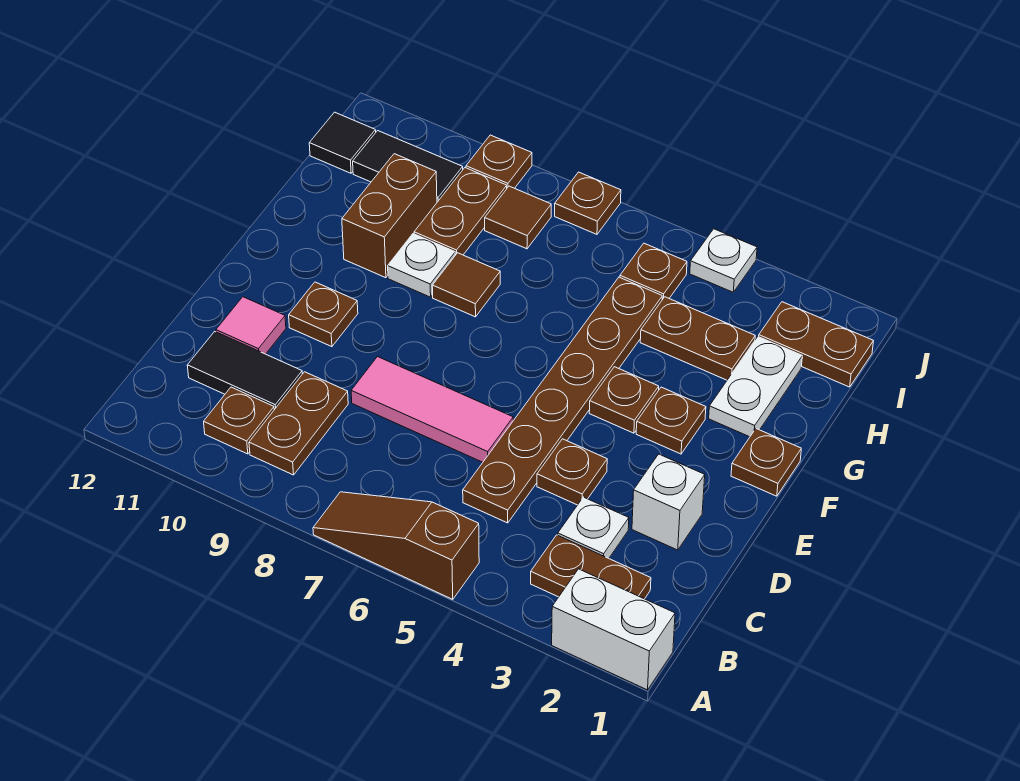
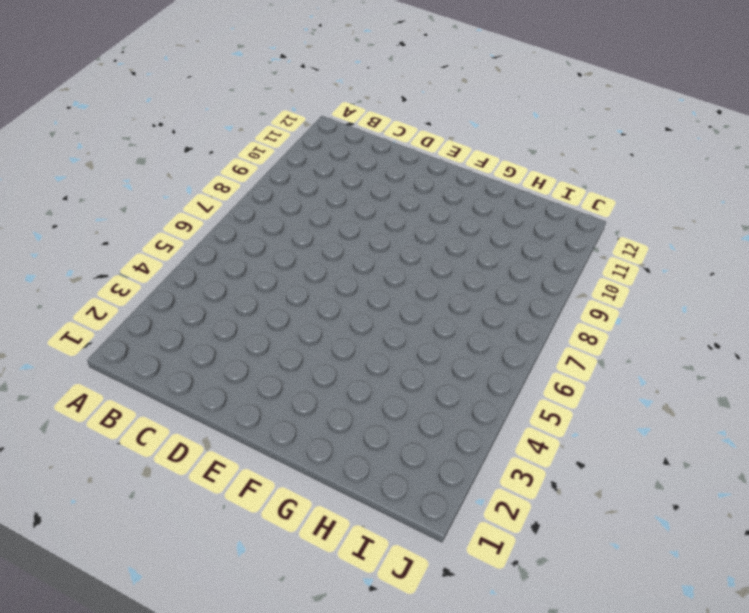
none -> white 1x2 brick [552,569,675,690]
none -> brown 1x3 slope [313,492,479,599]
none -> brown 1x2 plate [531,535,651,599]
none -> brown 1x2 plate [249,372,348,475]

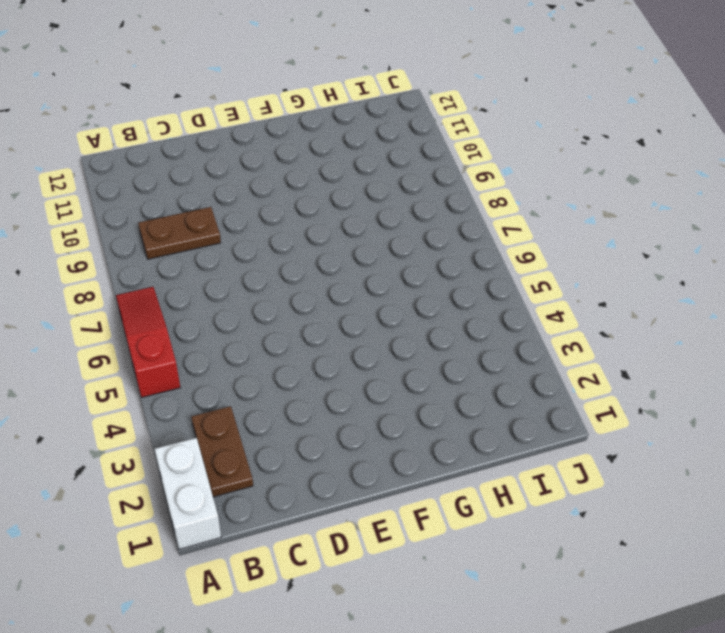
red 1x3 slope [116,287,180,397] -> brown 1x3 slope [313,492,479,599]
none -> brown 1x1 plate [204,387,274,454]
none -> white 1x1 plate [558,497,629,558]
none -> brown 1x6 plate [463,277,662,523]
none -> black 1x2 tile [187,331,302,410]

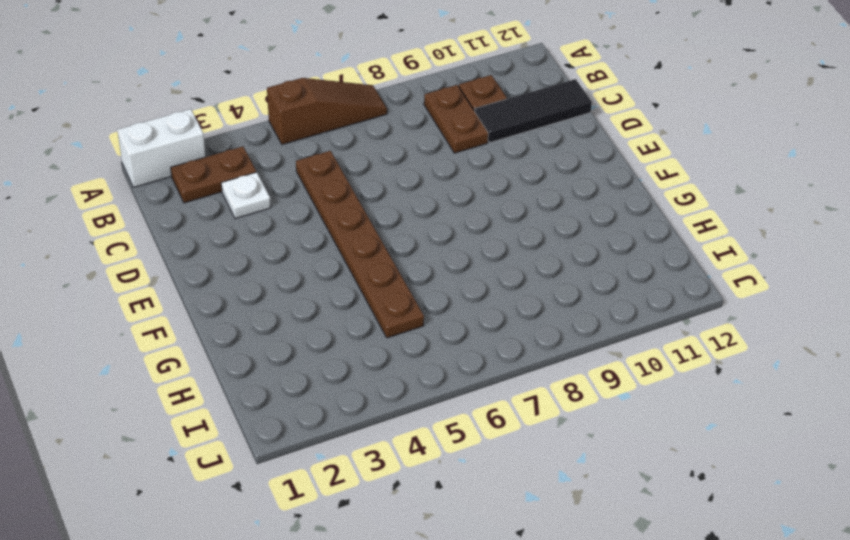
black 1x3 tile [475,79,592,143] -> black 1x2 tile [187,331,302,410]
none -> white 1x1 brick [632,454,705,550]
none -> brown 1x1 plate [537,439,607,505]
none -> pink 1x3 tile [351,357,513,462]
none -> pink 1x1 tile [216,297,286,354]

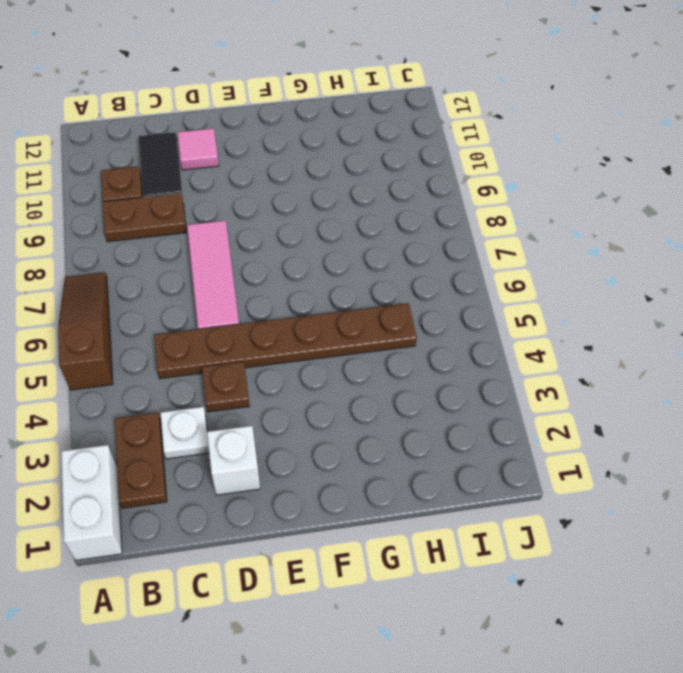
none -> brown 1x1 plate [289,282,358,347]
none -> brown 1x1 plate [731,429,801,496]
none -> brown 1x1 plate [636,387,706,454]
none -> brown 1x1 plate [589,367,659,433]

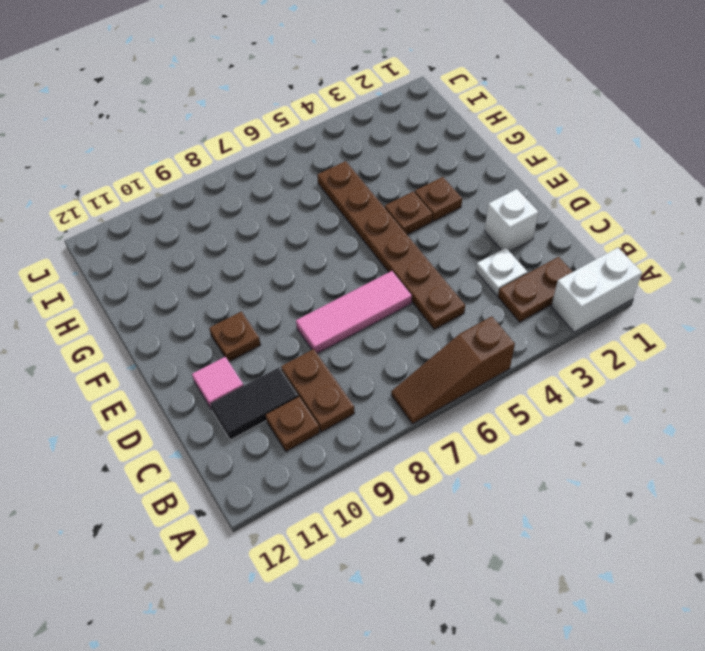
none -> brown 1x1 plate [537,439,607,505]
none -> brown 1x1 plate [731,429,801,496]
none -> white 1x2 plate [709,337,802,437]
none -> brown 1x1 tile [432,253,500,317]

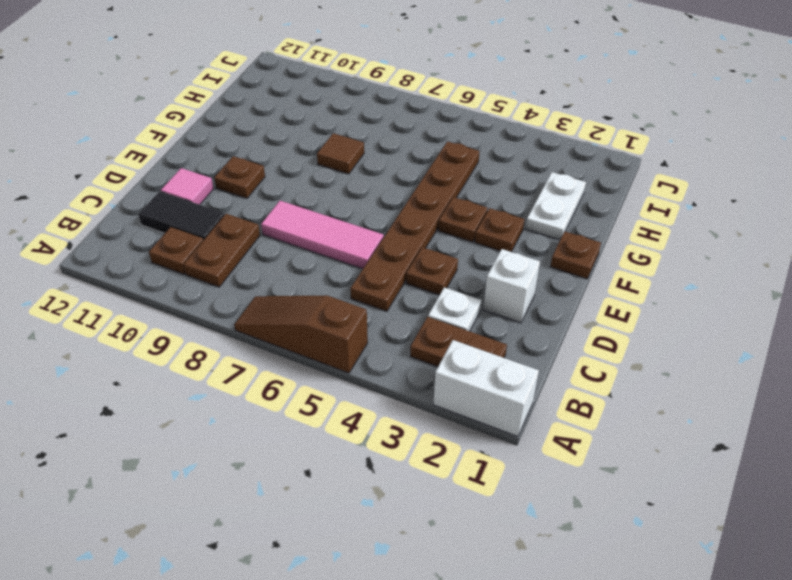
none -> white 1x1 plate [388,234,455,297]
none -> brown 1x2 brick [342,154,437,278]
none -> brown 1x2 plate [640,297,755,380]
none -> brown 1x2 plate [414,168,507,255]

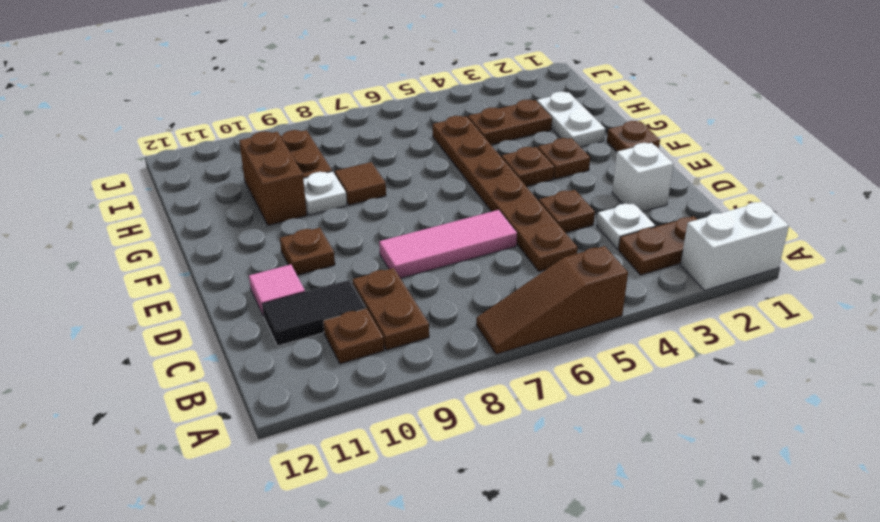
none -> brown 1x2 plate [759,302,873,387]
none -> brown 1x1 plate [620,243,687,300]
none -> brown 1x1 tile [485,186,551,249]
none -> black 1x2 tile [353,131,463,202]

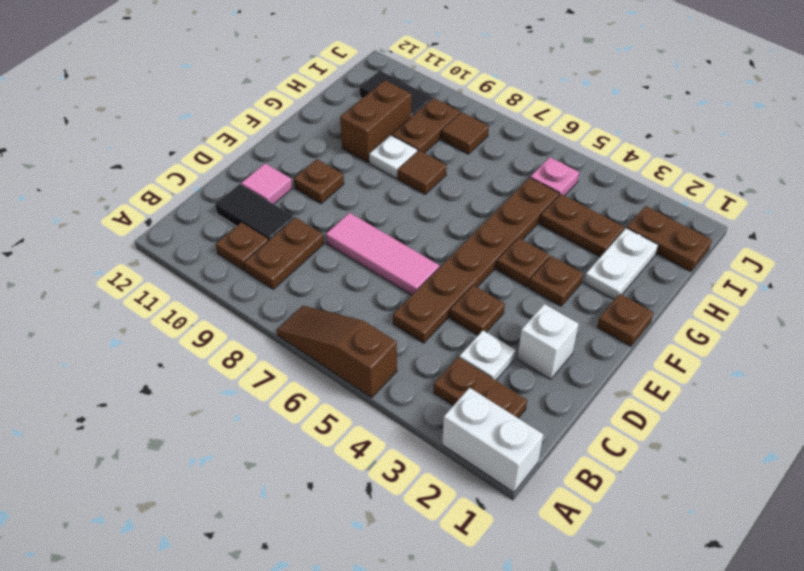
pink 1x1 plate [530,157,579,196] -> brown 1x1 plate [620,243,687,300]
none -> black 1x1 tile [309,112,376,173]
none -> white 1x1 plate [690,229,757,292]
none -> brown 1x1 plate [555,172,621,234]
none -> brown 1x1 plate [466,135,532,188]

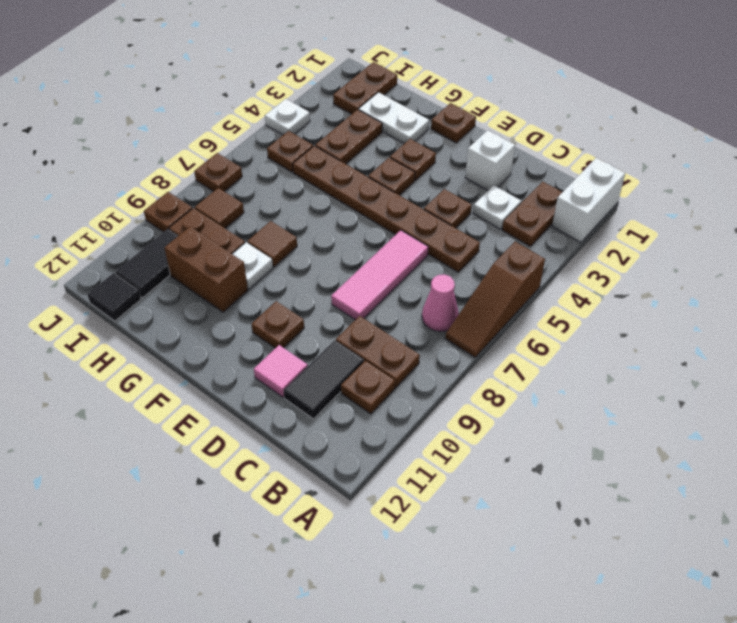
pink 1x1 cone [422,274,459,332] -> none

